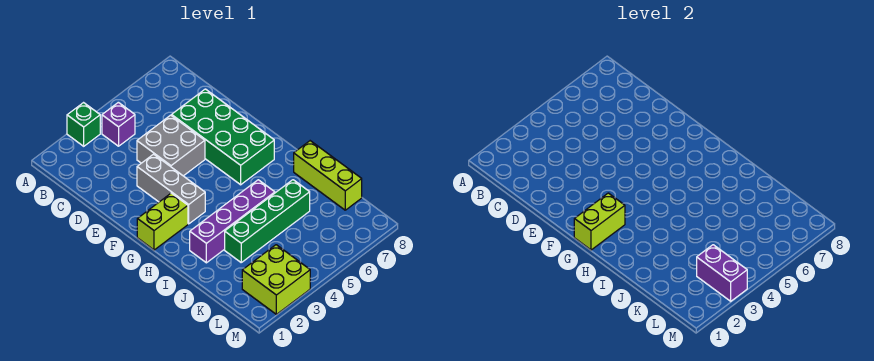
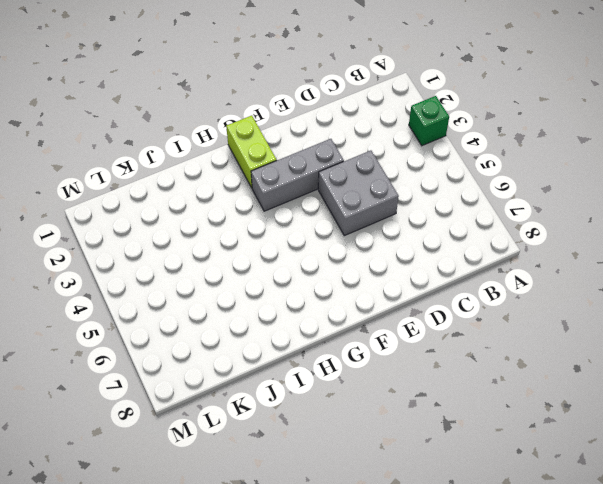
none -> purple 1x1 brick [102,102,135,146]
none -> green 2x4 brick [172,89,274,185]
none -> purple 1x4 brick [190,180,275,263]

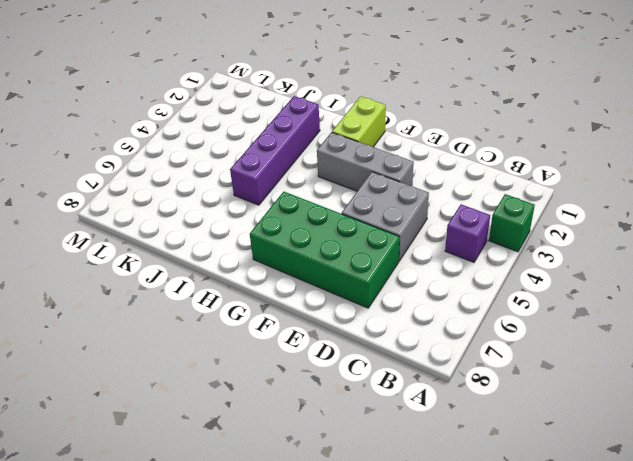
none -> lime 1x3 brick [294,141,362,210]
none -> green 1x4 brick [225,180,310,262]
none -> lime 2x2 brick [242,245,310,314]

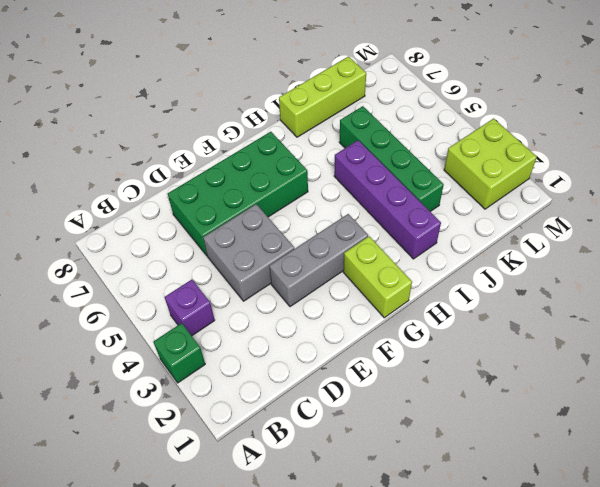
none -> lime 1x2 brick [574,193,625,250]
none -> purple 1x2 brick [697,245,747,301]

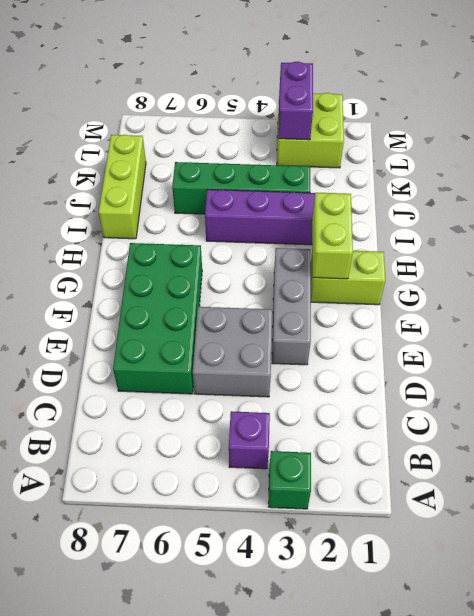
lime 1x2 brick [312,193,353,279] -> lime 1x2 brick turned to [574,193,625,250]

